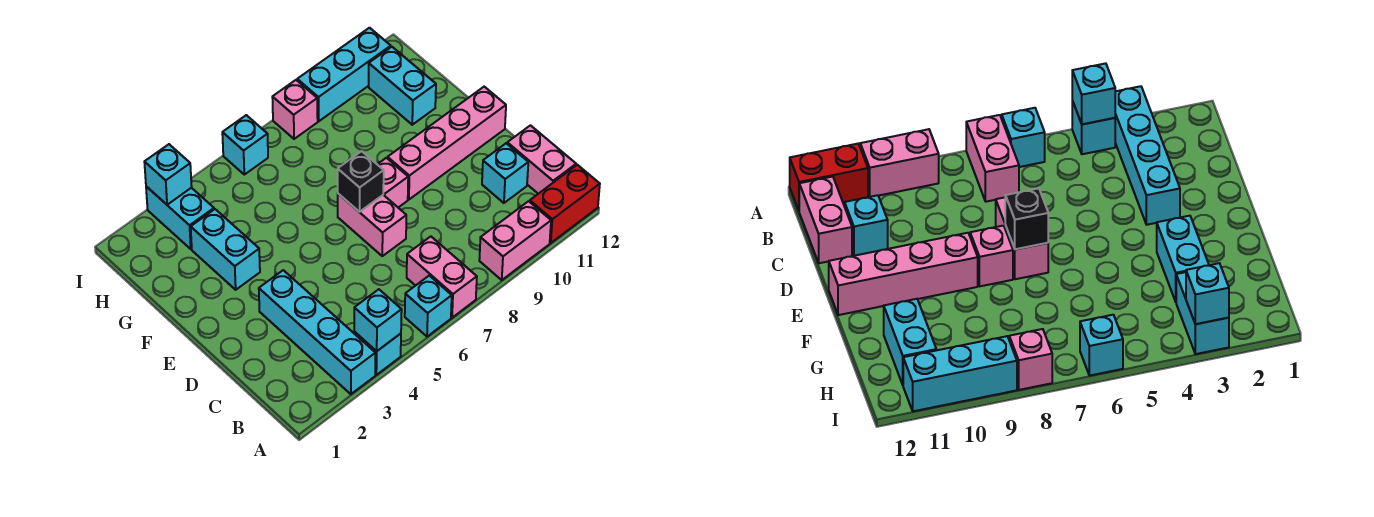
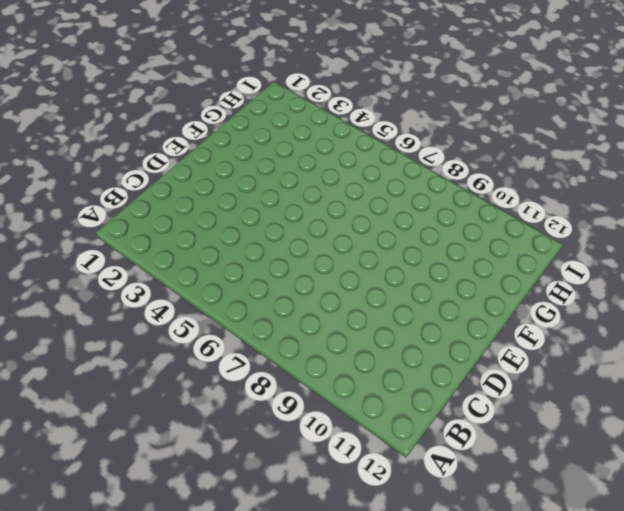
none -> cyan 1x4 brick [259,270,375,394]
none -> cyan 1x1 brick [354,332,401,375]
none -> cyan 1x1 brick [405,276,452,337]

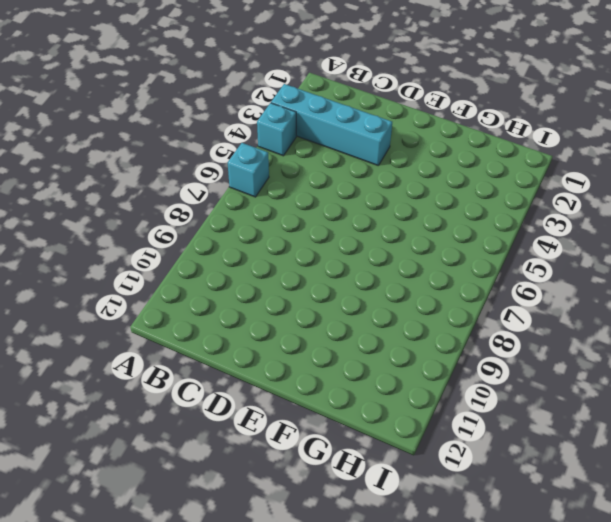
none -> pink 1x2 brick [407,237,477,318]
none -> pink 1x2 brick [479,201,551,280]
none -> red 1x2 brick [530,165,600,243]

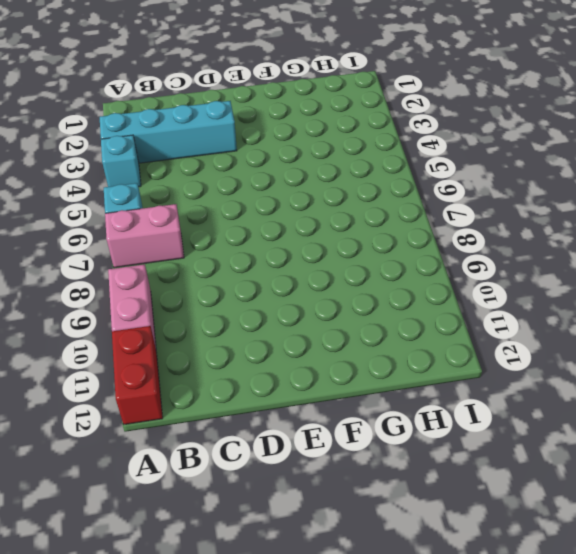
none -> pink 1x2 brick [507,125,576,194]
none -> cyan 1x1 brick [482,143,528,203]
none -> pink 1x2 brick [338,194,406,256]

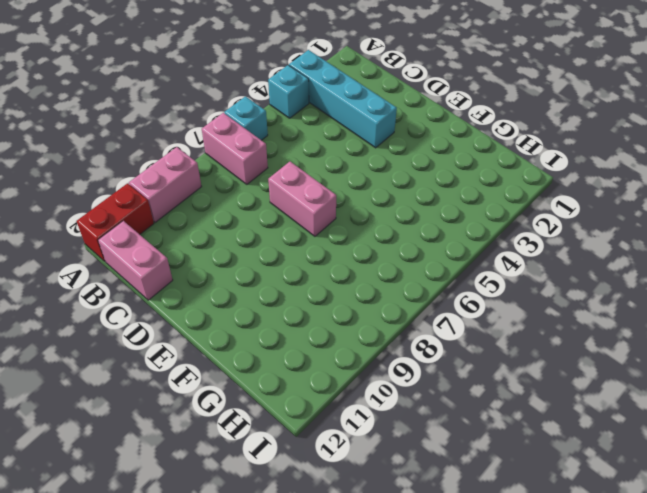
none -> cyan 1x1 brick [482,143,528,203]
none -> pink 1x1 brick [377,158,408,208]
none -> pink 1x4 brick [388,87,506,199]

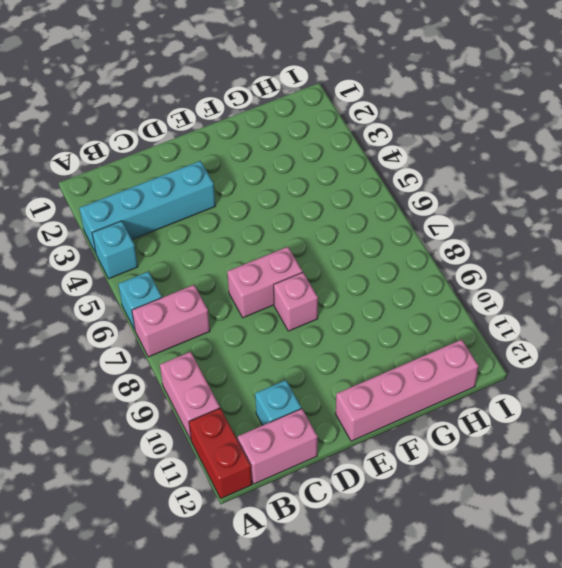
pink 1x4 brick [336,340,479,441] -> pink 1x4 brick turned to [388,87,506,199]
none -> cyan 1x2 brick [191,209,260,290]
none -> cyan 1x2 brick [369,47,436,125]
none -> cyan 1x2 brick [146,186,214,249]

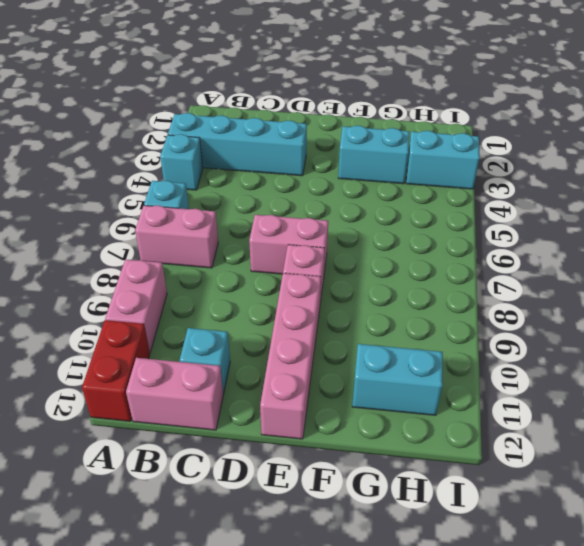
none -> cyan 1x1 brick [222,115,268,175]
none -> pink 1x1 brick [272,80,318,139]
none -> cyan 1x3 brick [297,28,391,121]

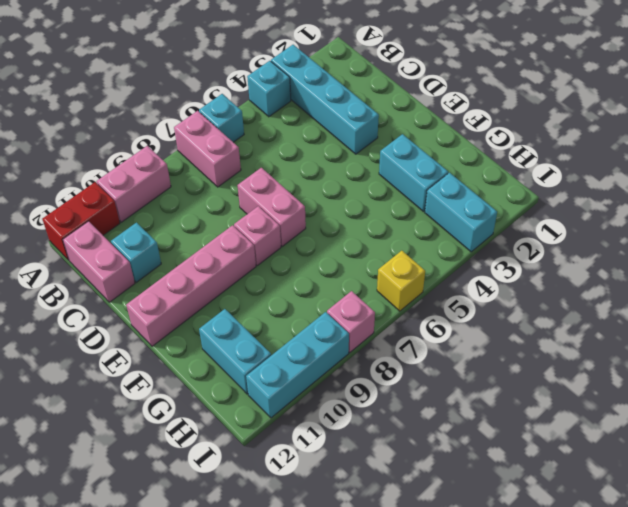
yellow 1x1 brick [377,251,425,311] -> cyan 1x1 brick [222,115,268,175]
none -> cyan 1x1 brick [354,289,402,351]
none -> black 1x1 brick [338,151,384,212]
none -> cyan 1x1 brick [144,144,192,205]

